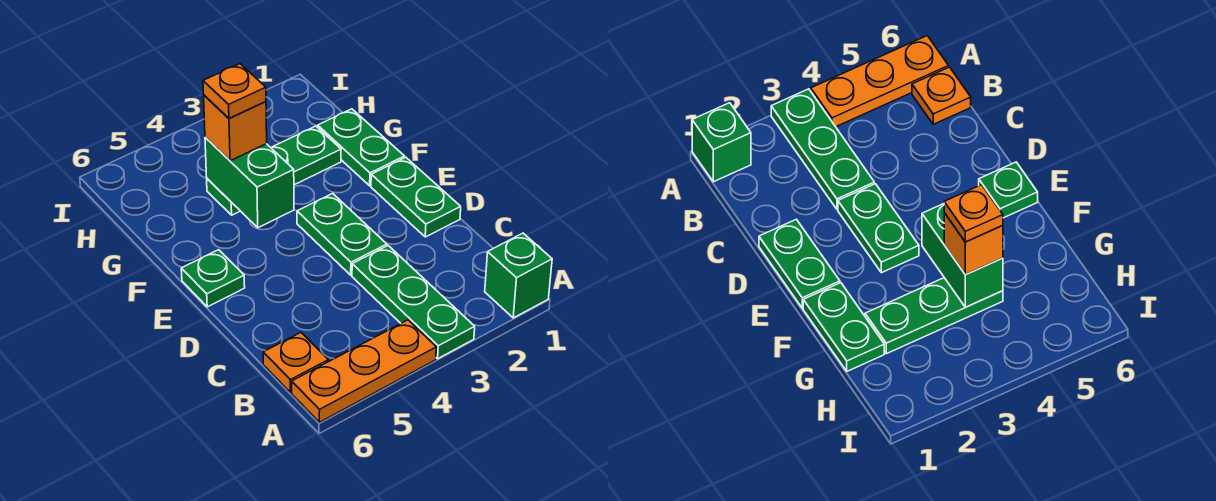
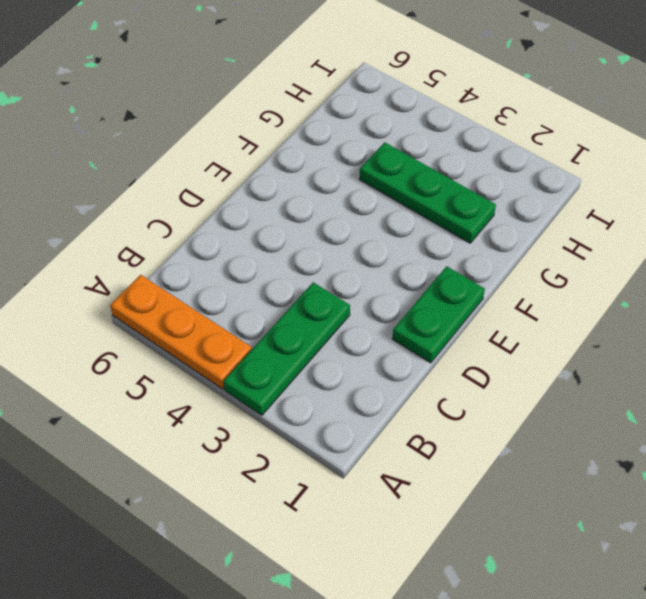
none -> green 1x1 brick [485,233,552,318]
none -> orange 1x1 plate [263,333,328,393]
none -> green 1x2 plate [297,193,387,275]

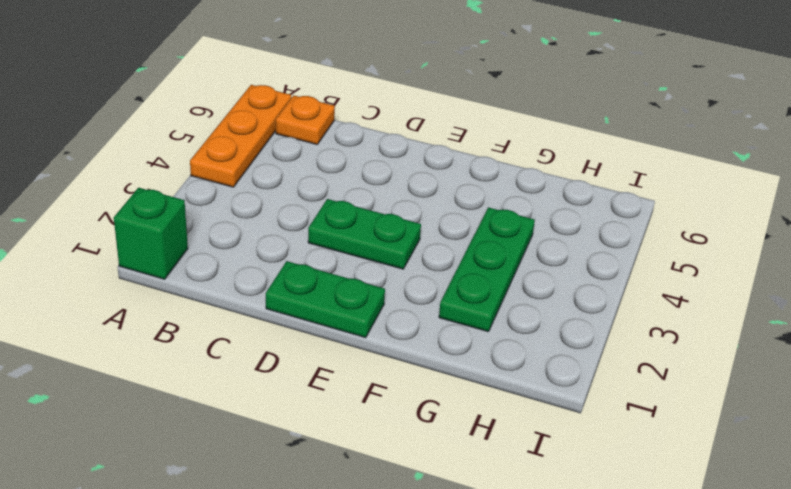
none -> green 1x3 plate [352,246,475,359]
none -> green 1x1 plate [181,250,245,307]
none -> green 1x2 plate [318,109,405,186]

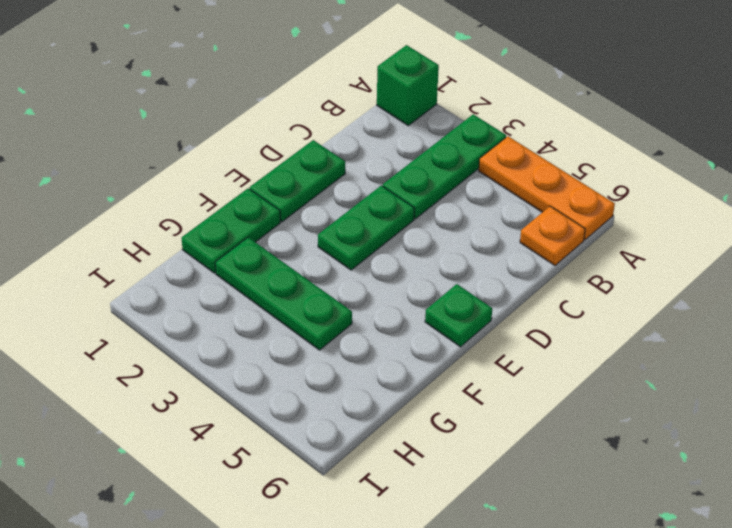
none -> green 1x2 brick [205,138,294,228]
none -> orange 1x1 brick [204,95,267,161]
none -> orange 1x1 plate [203,64,266,118]

